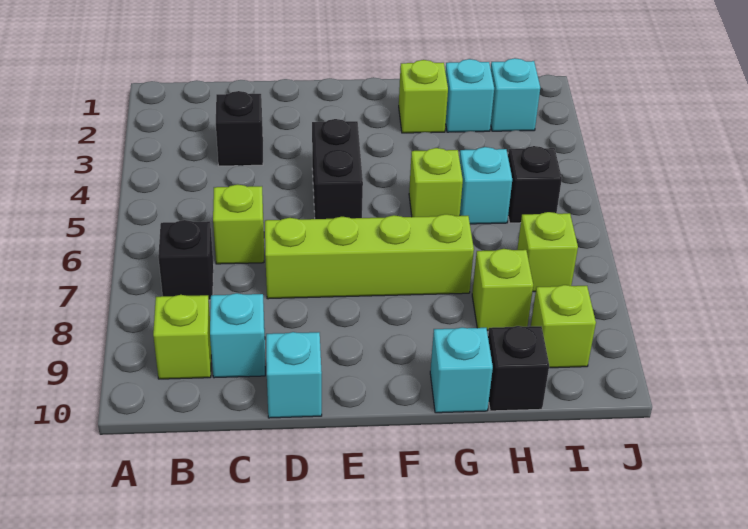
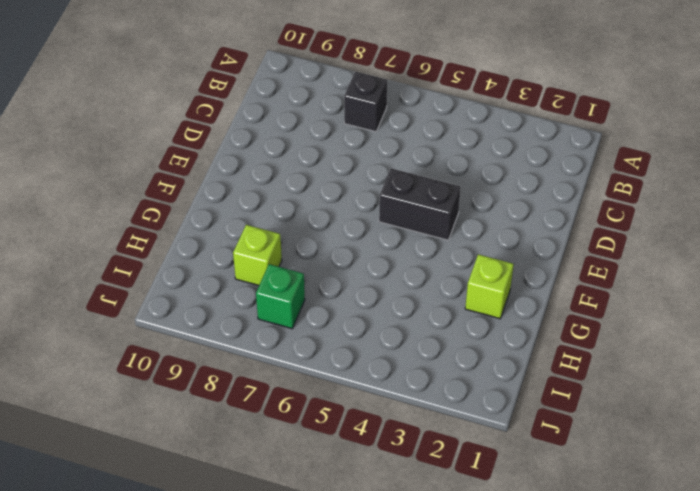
green 1x1 brick [256,264,305,329] -> lime 1x1 brick [517,212,578,292]
none -> lime 1x1 brick [153,295,211,379]
none -> black 1x1 brick [216,91,263,166]
none -> lime 1x1 brick [213,184,264,264]

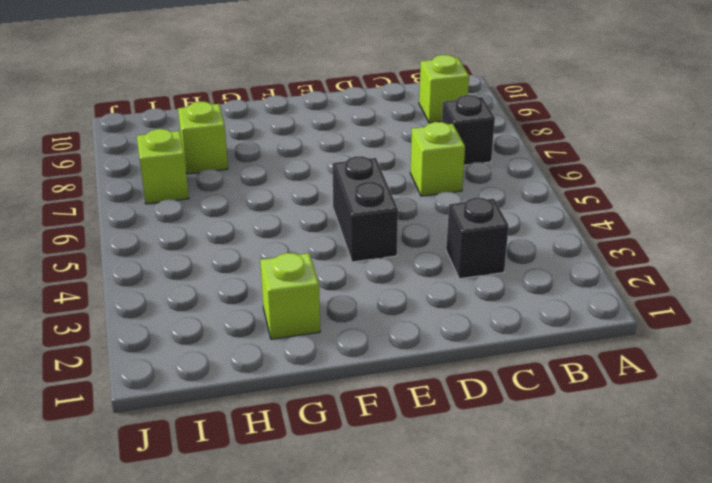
none -> cyan 1x1 brick [210,293,265,378]
none -> lime 1x4 brick [265,214,474,299]
none -> cyan 1x1 brick [266,332,322,418]

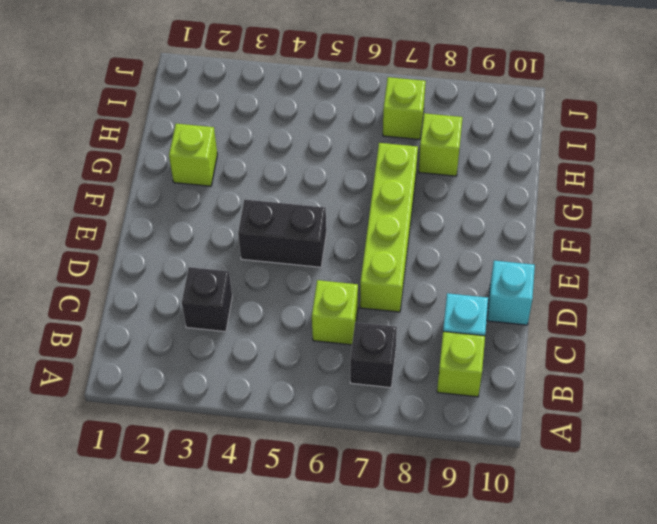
none -> lime 1x1 brick [409,148,463,217]
none -> cyan 1x1 brick [430,327,493,413]
none -> cyan 1x1 brick [445,59,494,132]

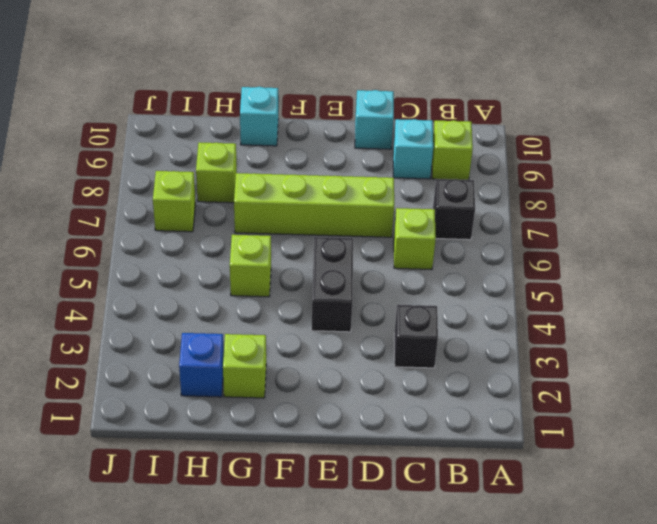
blue 1x1 brick [179,333,224,397] -> cyan 1x1 brick [445,59,494,132]
none -> cyan 1x1 brick [459,147,512,224]
none -> black 1x1 brick [488,326,549,411]
none -> cyan 1x1 brick [491,58,540,131]

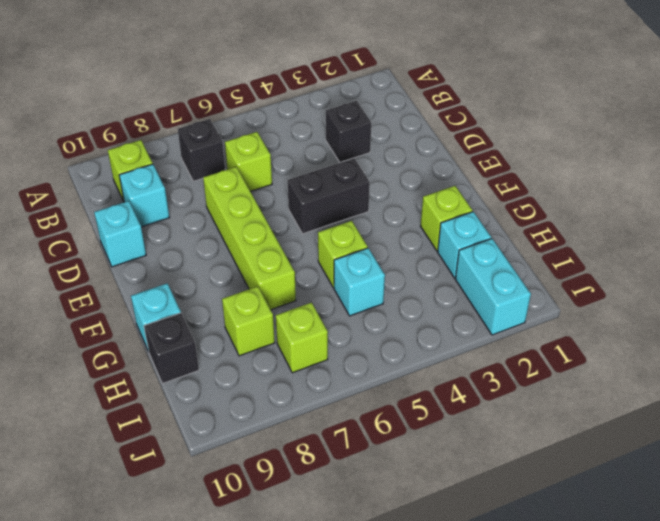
cyan 1x2 brick [455,239,531,335] -> cyan 1x1 brick [491,58,540,131]
none -> black 1x1 brick [508,146,562,223]
none -> lime 1x1 brick [531,285,596,368]

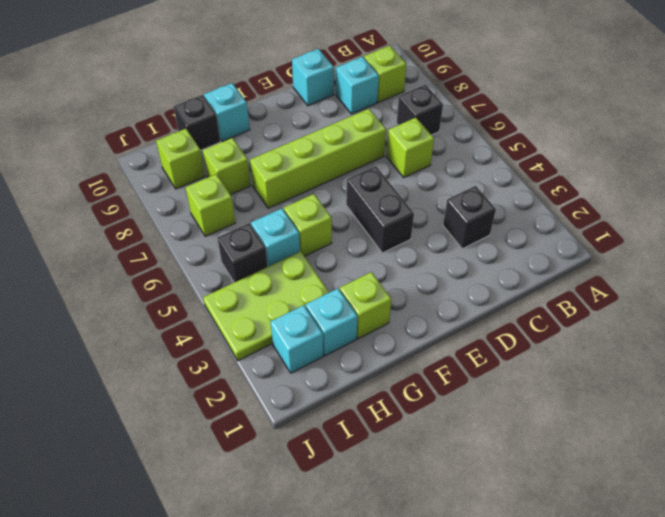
lime 2x3 plate [203,251,329,361] -> none

